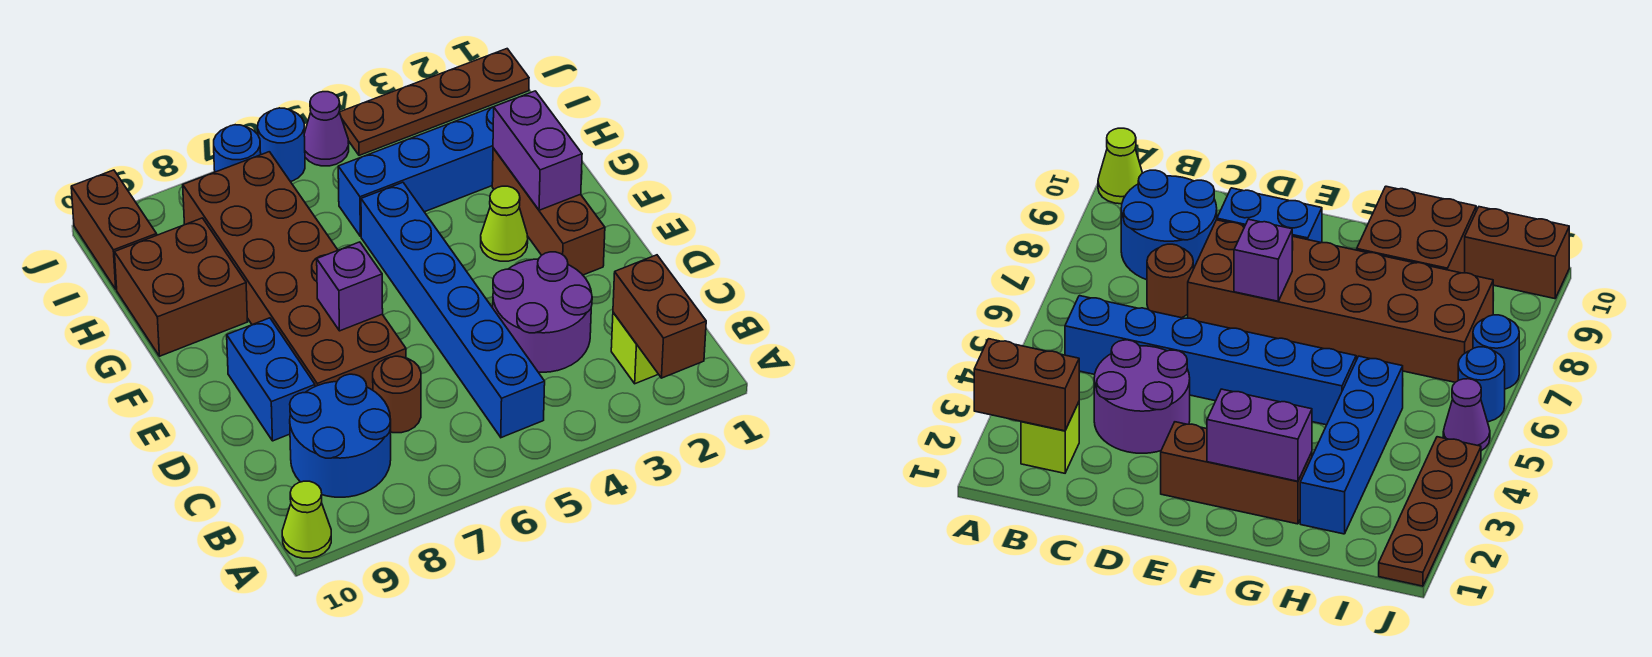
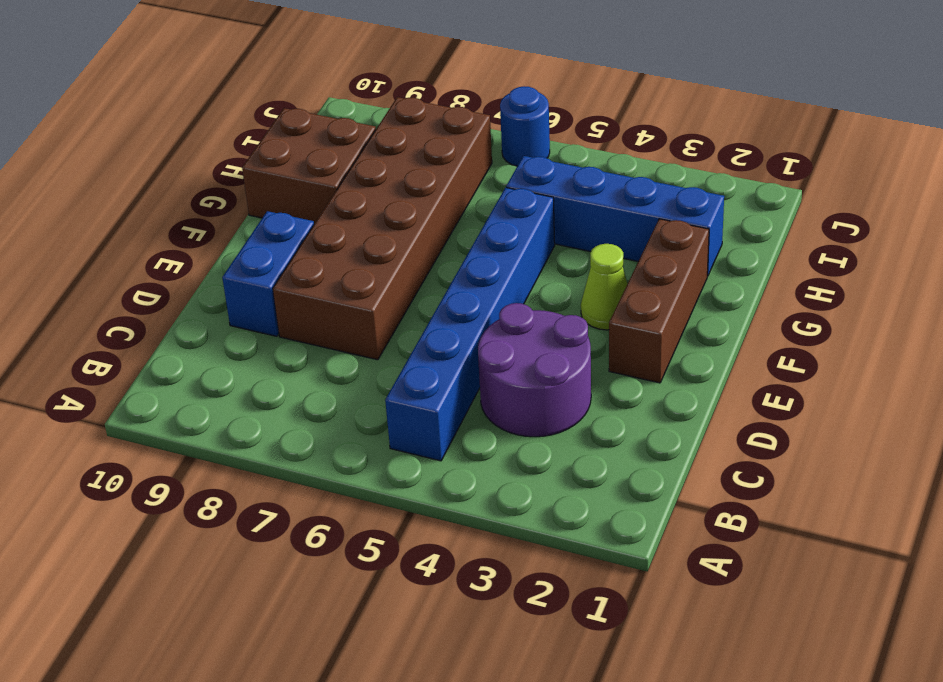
none -> lime 1x1 cone [282,481,331,558]
none -> lime 1x1 brick [611,313,658,384]
none -> blue 2x2 round brick [290,374,391,497]

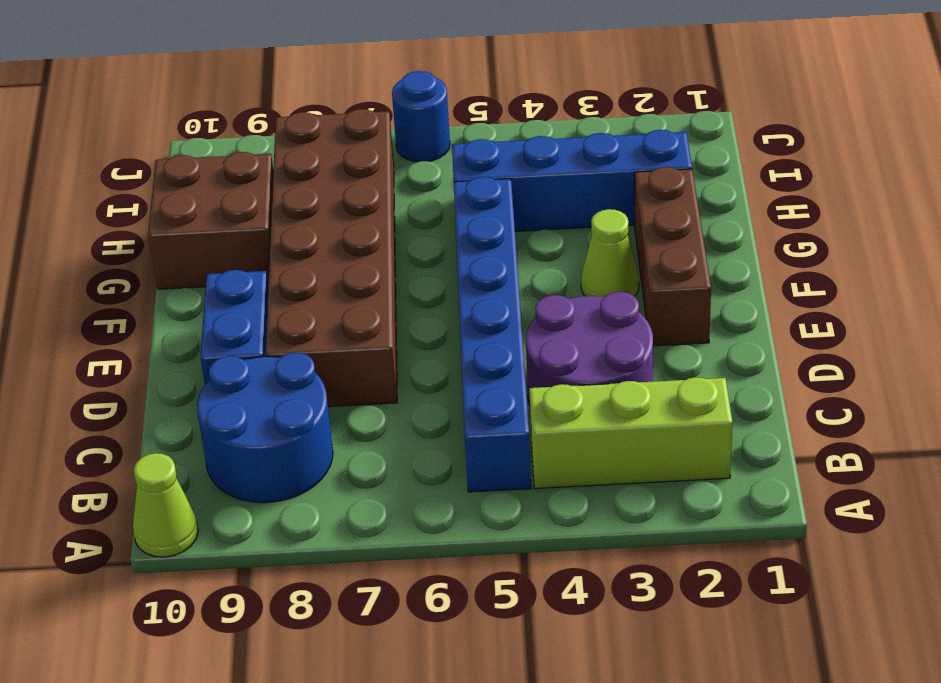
lime 1x3 brick [529,377,733,489] -> lime 1x1 brick [611,313,658,384]
none -> brown 1x1 round brick [373,356,421,433]
none -> brown 1x2 brick [71,170,157,289]
none -> brown 1x4 plate [340,49,529,155]

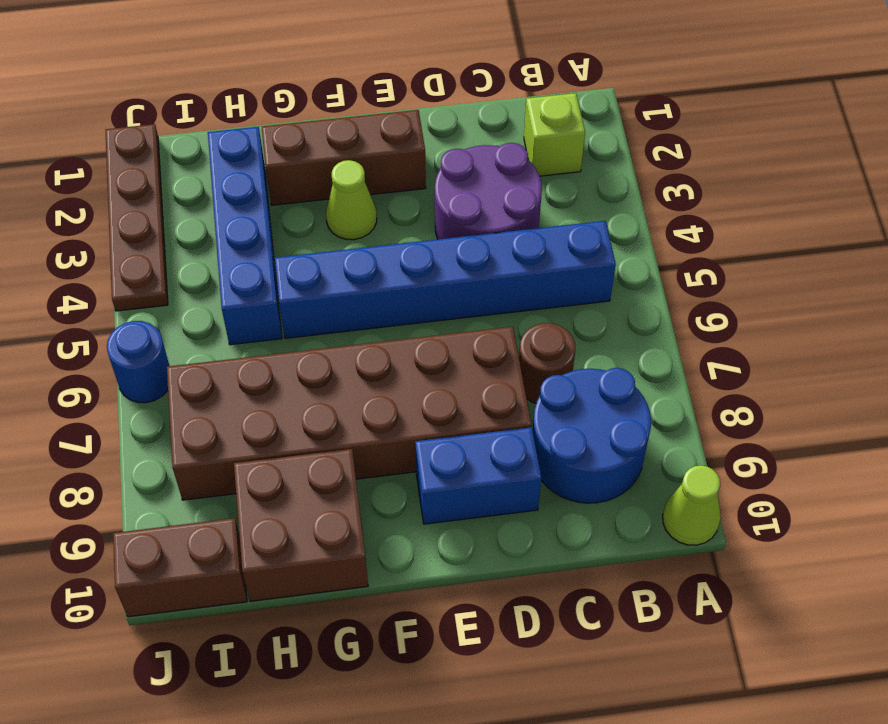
none -> purple 1x1 cone [304,92,349,166]
none -> blue 1x1 round brick [214,125,261,172]
none -> brown 1x2 brick [613,255,706,378]

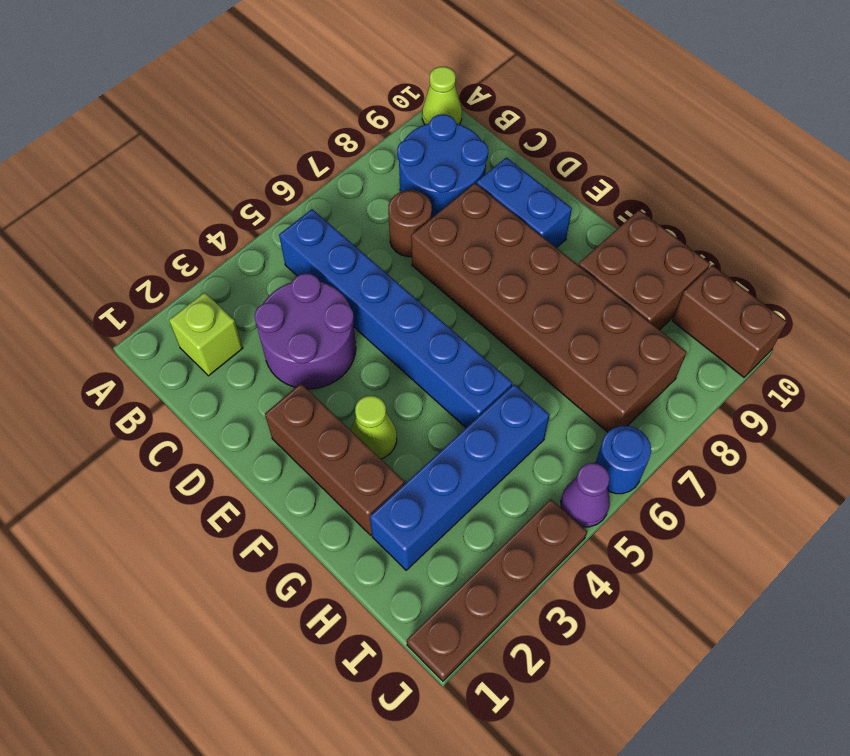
none -> blue 1x1 round brick [214,125,261,172]
none -> brown 1x2 brick [613,255,706,378]
none -> purple 1x1 brick [317,242,383,331]

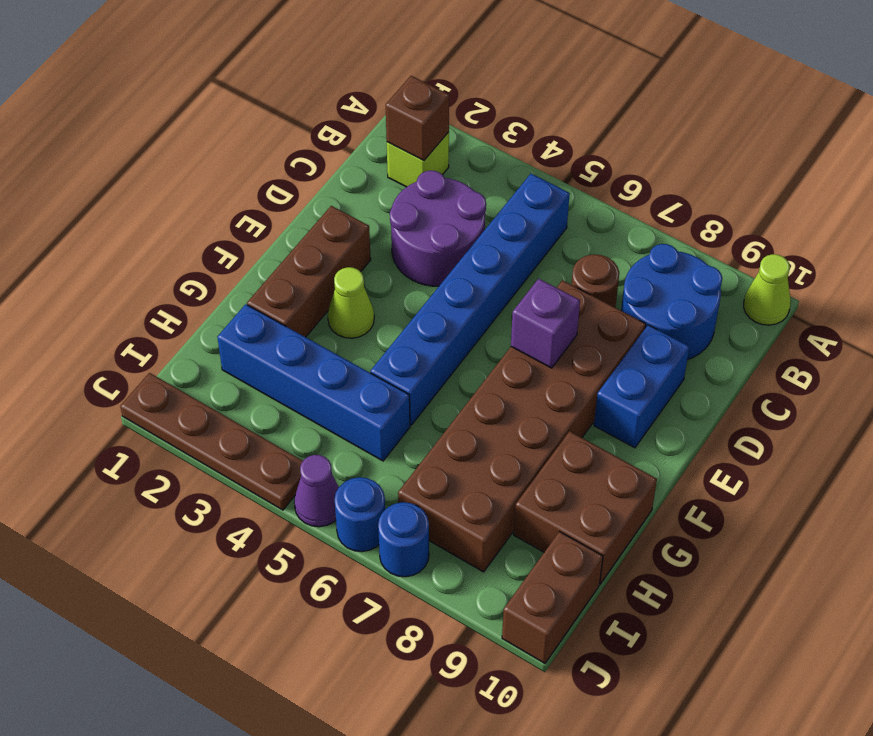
brown 1x1 brick [386,76,449,161] -> brown 1x2 brick [613,255,706,378]
none -> purple 1x2 brick [493,91,582,210]

